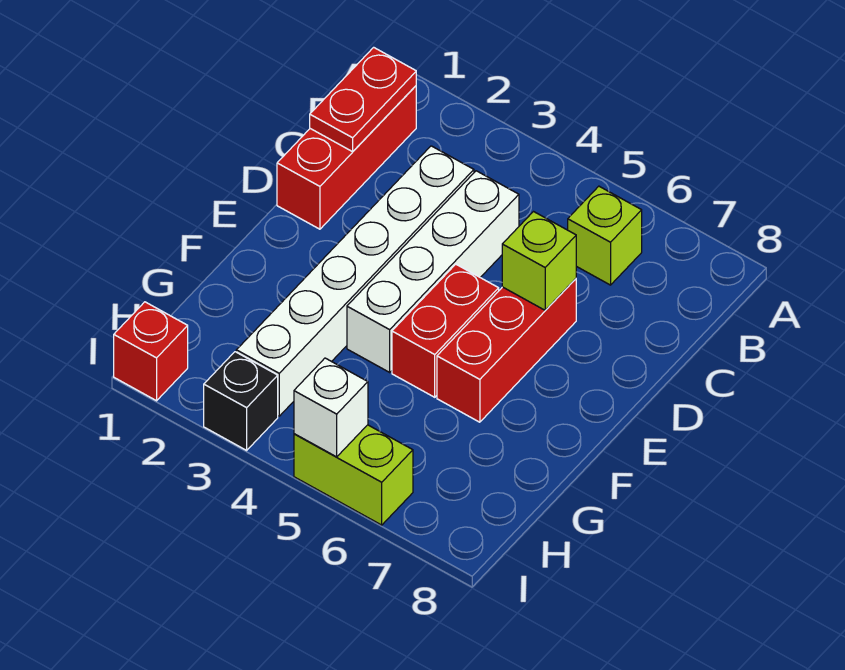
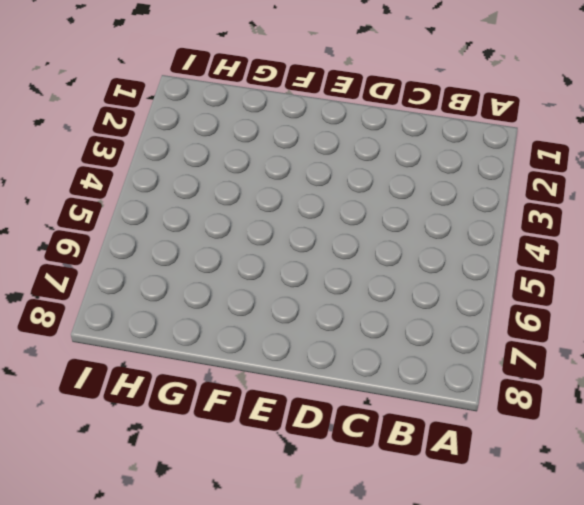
none -> red 1x3 brick [277,86,416,229]
none -> lime 1x1 brick [568,186,642,285]
none -> white 1x6 brick [236,146,474,416]

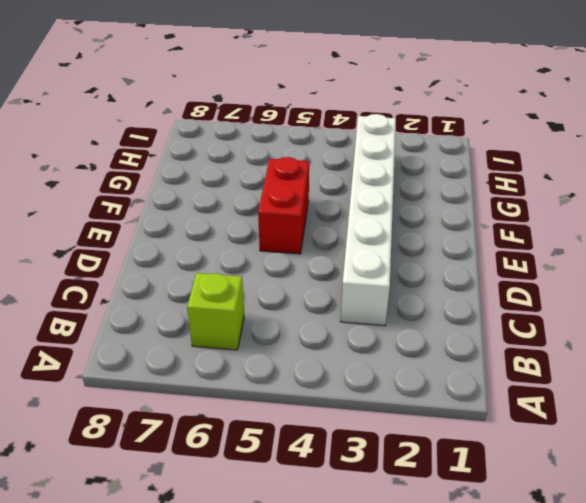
none -> red 1x3 brick [277,86,416,229]
none -> white 1x4 brick [347,171,519,372]
none -> red 1x3 brick [437,279,576,422]

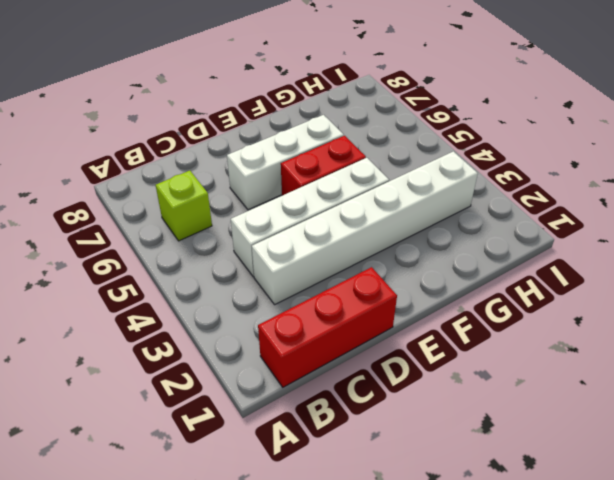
white 1x3 brick [227,115,344,210] -> red 1x3 brick [437,279,576,422]
none -> red 1x1 brick [114,302,188,401]
none -> black 1x1 brick [204,352,278,450]
none -> lime 1x2 brick [294,425,413,525]

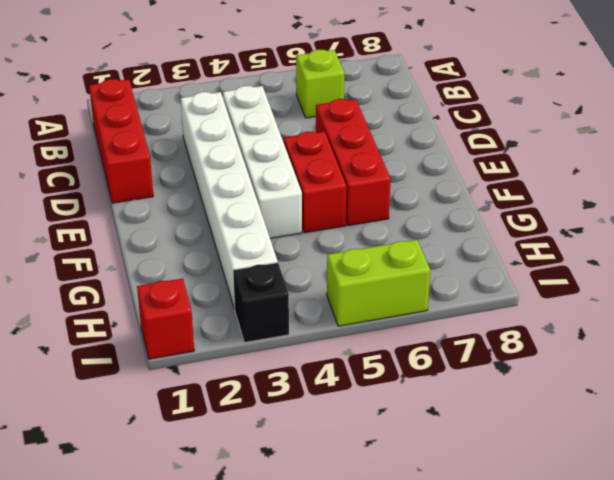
none -> red 1x2 plate [310,47,416,152]
none -> lime 1x1 brick [502,212,576,310]
none -> white 1x1 brick [294,358,368,457]

